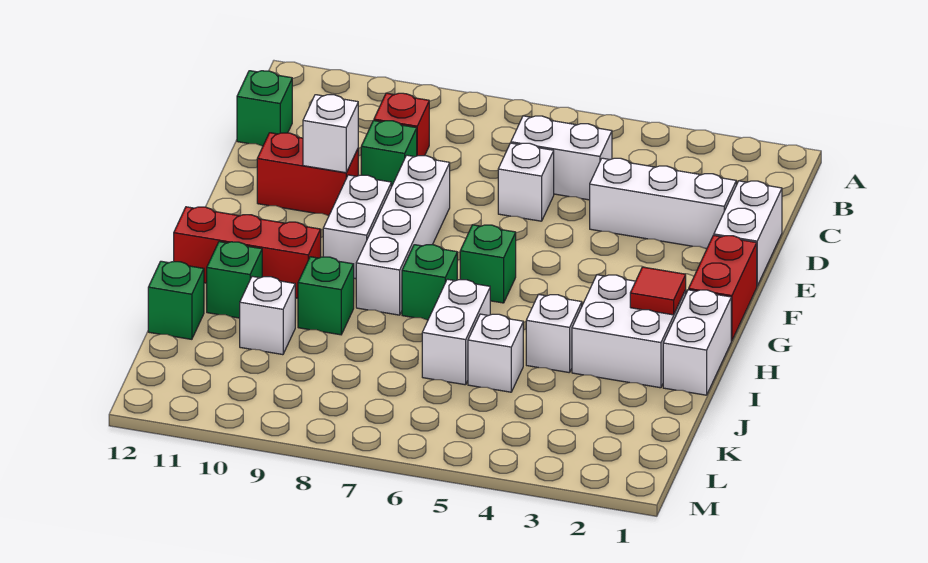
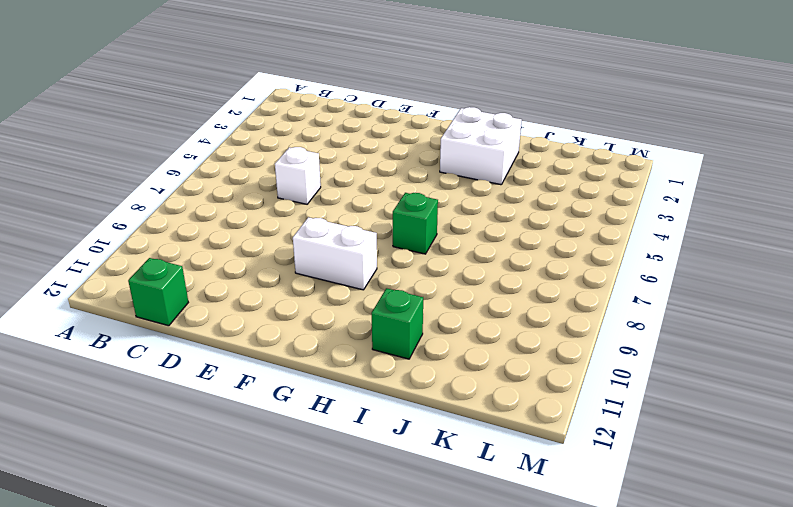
none -> white 1x2 brick [511,116,612,200]
none -> red 1x1 brick [374,93,429,156]
none -> white 1x2 brick [714,181,782,286]

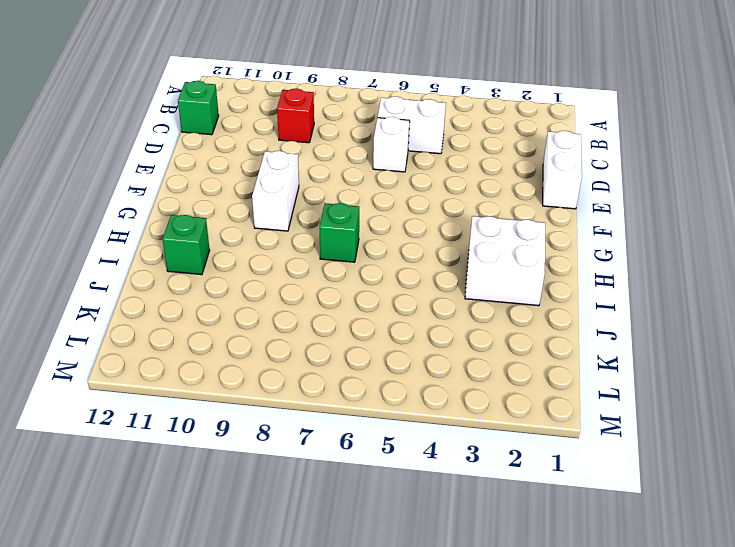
none -> white 1x3 brick [590,158,736,249]
none -> green 1x1 brick [361,120,417,187]
none -> white 1x4 brick [356,155,450,315]

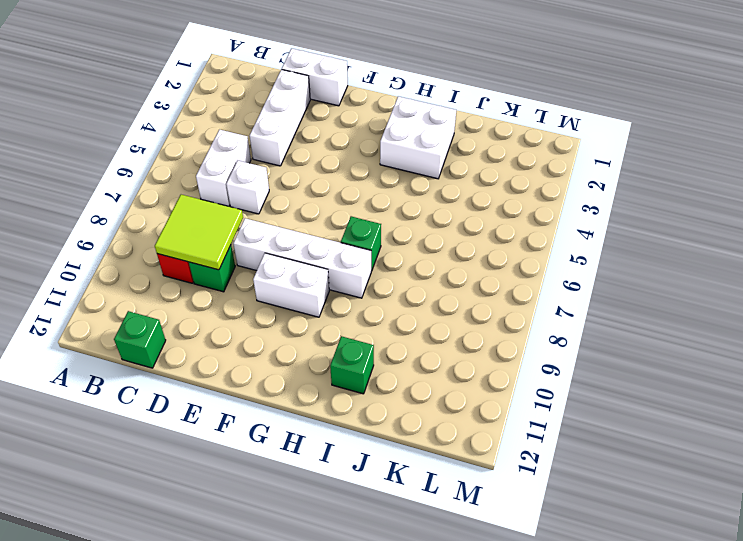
lime 2x2 tile [155,195,243,270] -> none
none -> red 1x2 brick [257,133,358,215]
none -> red 1x2 brick [689,235,757,341]
none -> green 1x1 brick [460,225,516,303]

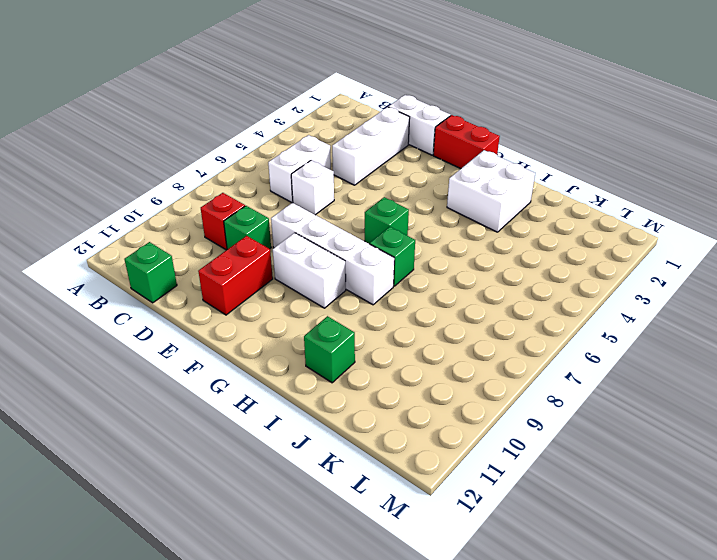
none -> white 1x2 brick [663,290,731,395]
none -> red 1x3 brick [174,207,321,298]
none -> white 1x1 brick [526,294,582,373]

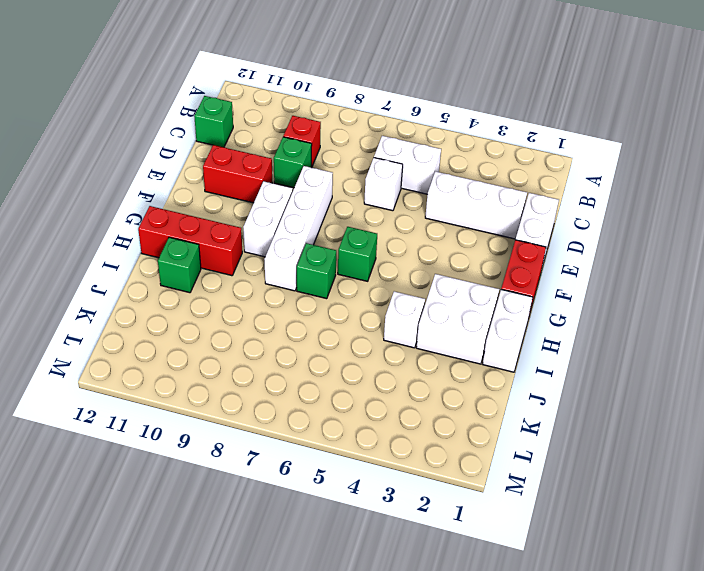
none -> white 1x2 brick [422,279,490,385]
none -> green 1x1 brick [298,257,354,335]
none -> white 1x1 brick [468,314,523,392]

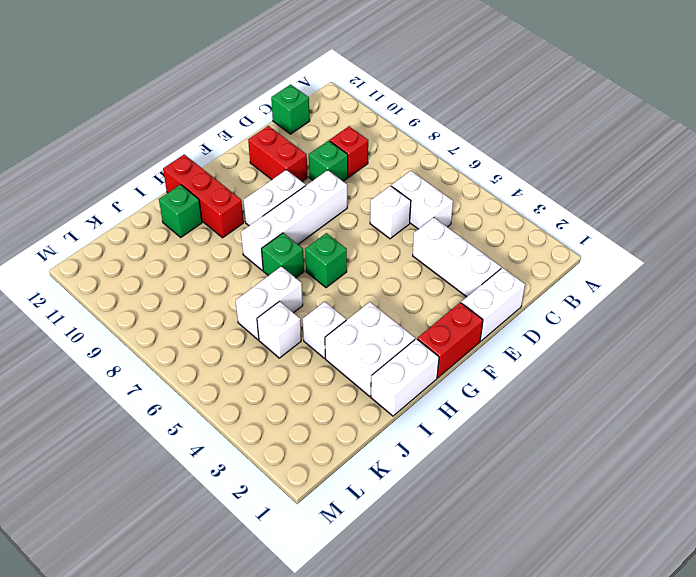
none -> green 1x1 brick [298,257,354,335]
none -> white 1x1 brick [240,276,295,355]
none -> green 1x1 brick [148,261,204,339]

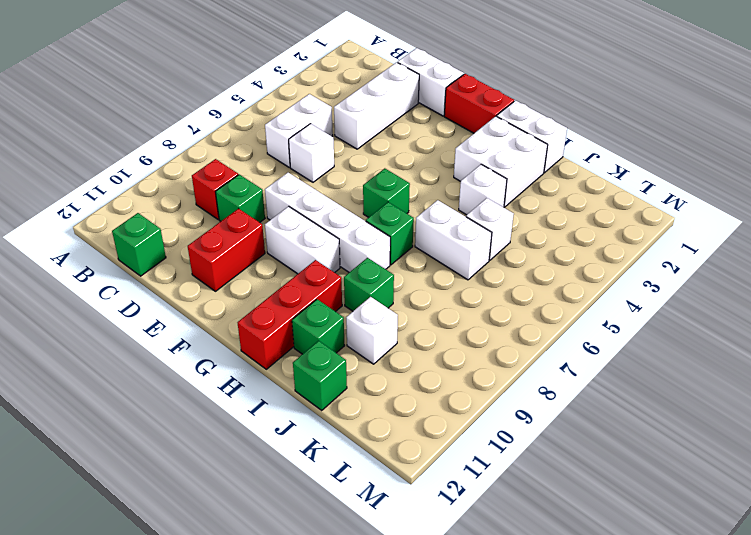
none -> white 1x1 brick [303,95,358,173]
none -> red 1x1 tile [630,267,686,315]

